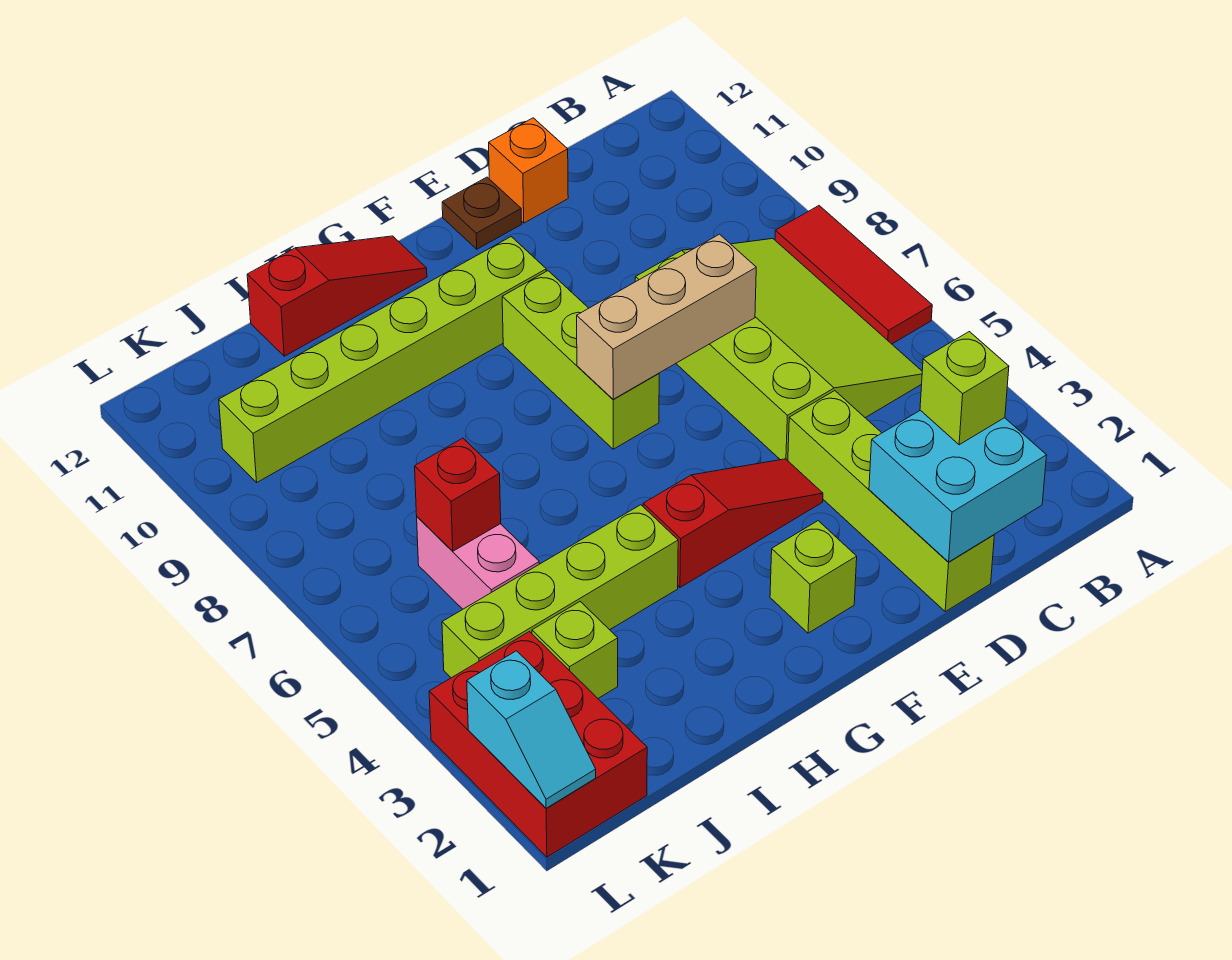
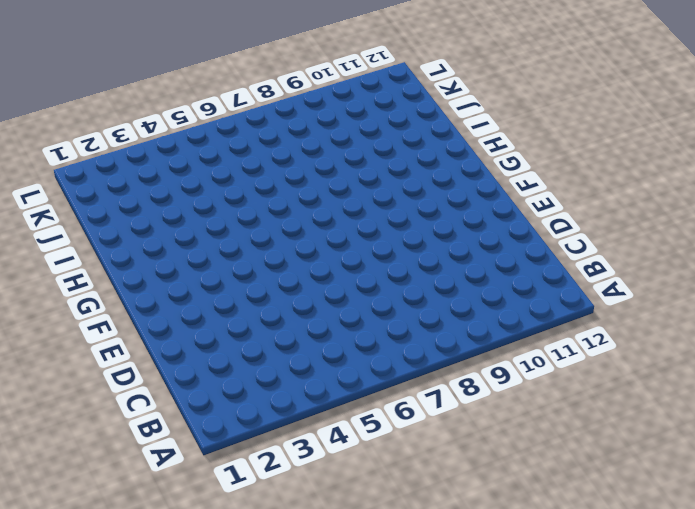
none -> red 1x3 tile [775,206,932,344]
none -> lime 3x4 slope [635,239,922,461]
none -> lime 1x4 brick [788,391,994,612]

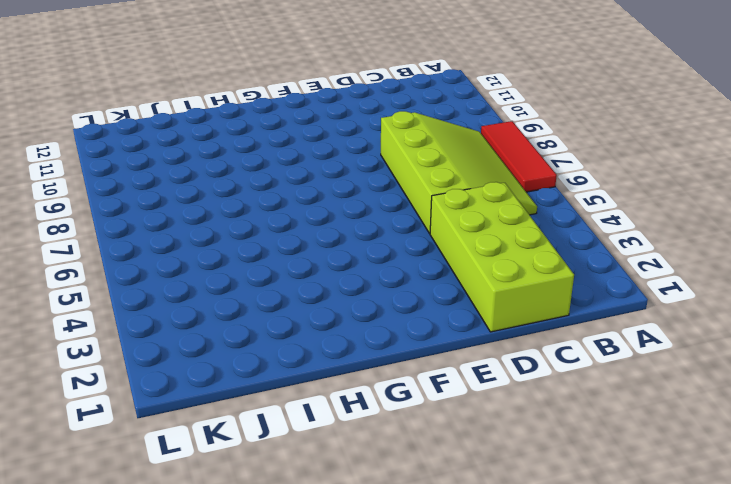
lime 2x4 brick [430,182,574,332] -> lime 1x4 brick [788,391,994,612]
none -> orange 1x1 brick [489,118,568,223]
none -> red 1x3 slope [643,459,823,587]
none -> brown 1x1 plate [442,177,522,249]

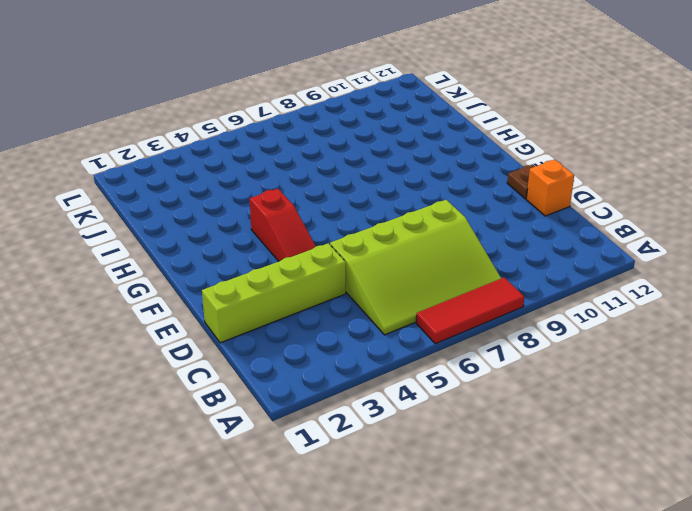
none -> lime 1x1 brick [770,521,857,633]
none -> lime 1x3 brick [502,271,659,449]
none -> lime 1x6 brick [219,237,546,482]

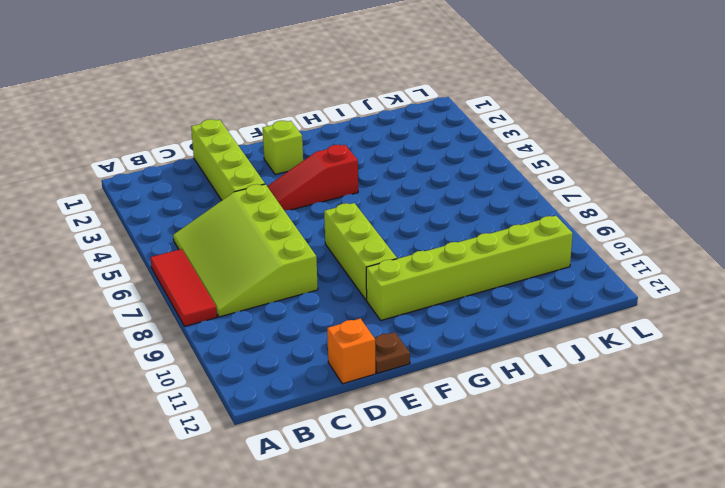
none -> red 1x3 slope [247,236,427,356]
none -> lime 1x4 brick [442,505,678,678]
none -> lime 1x1 brick [532,602,618,698]

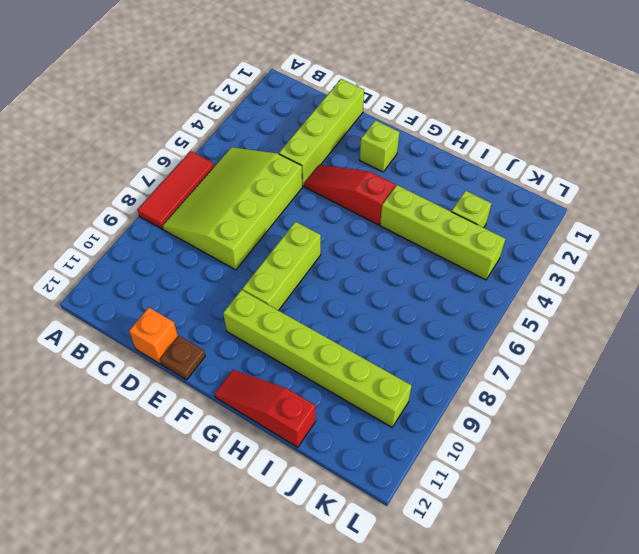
none -> pink 1x2 brick [417,517,539,609]
none -> red 2x3 brick [429,632,647,857]
none -> cyan 2x2 brick [869,410,1047,562]

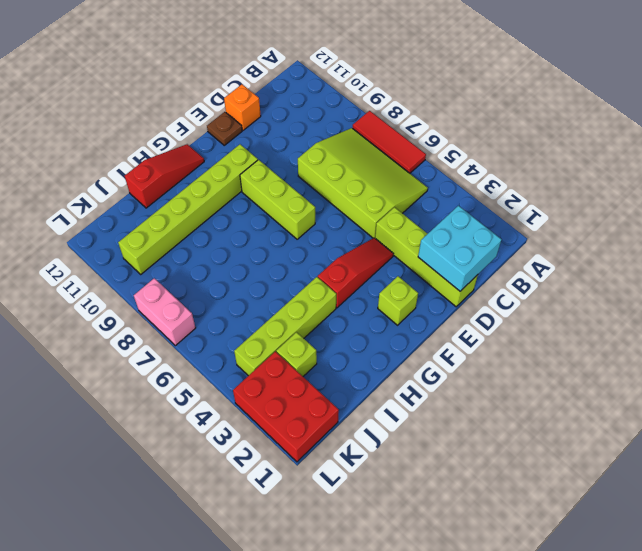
pink 1x2 brick [134,278,196,346] -> pink 1x2 brick moved to [417,517,539,609]
none -> tan 1x3 brick [577,234,756,399]
none -> red 1x1 brick [415,438,501,551]
none -> cyan 1x2 slope [467,651,596,808]

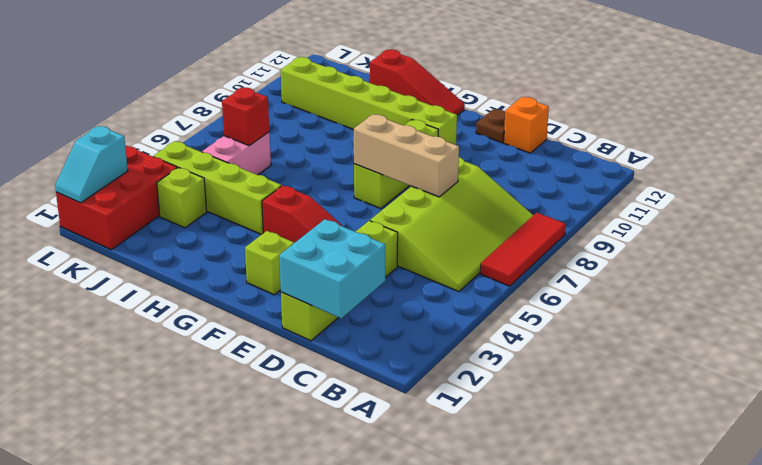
none -> lime 1x1 brick [920,332,1009,445]

